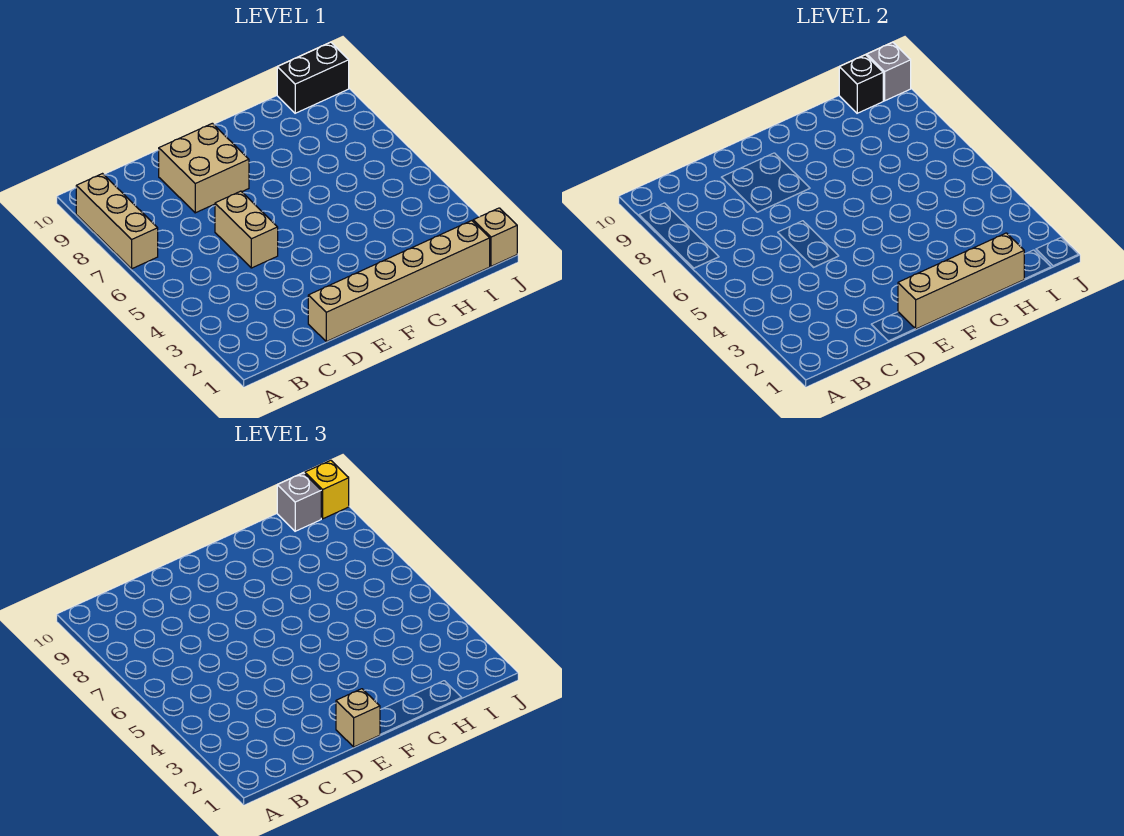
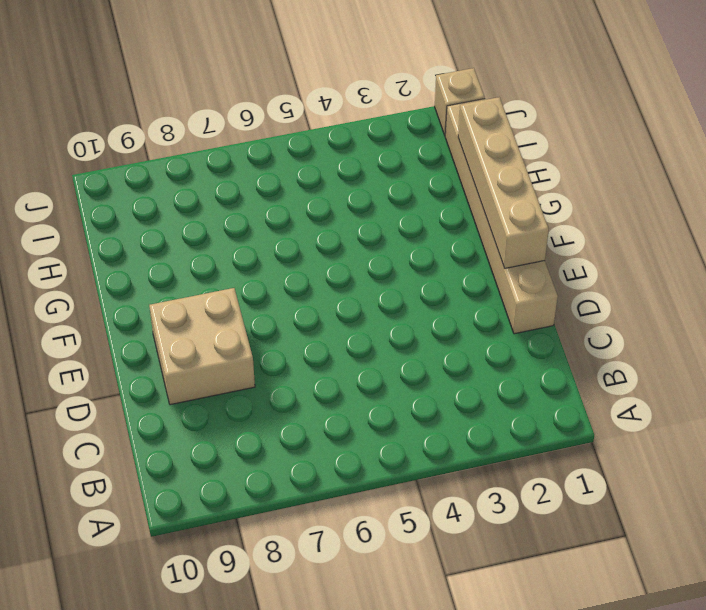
none -> tan 1x3 brick [76,174,158,269]
none -> tan 1x2 brick [215,191,278,268]
none -> black 1x2 brick [277,42,349,113]

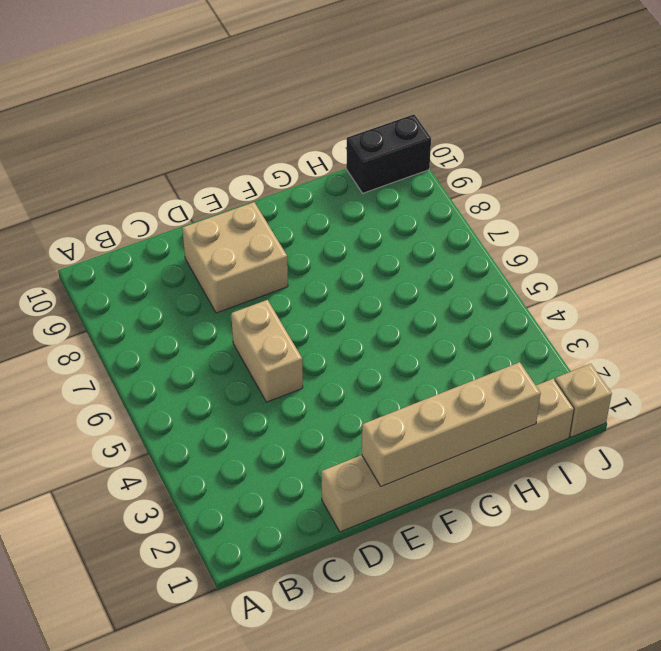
none -> tan 1x3 brick [76,174,158,269]
none -> black 1x1 brick [839,55,883,113]
none -> grey 1x1 brick [867,42,911,101]

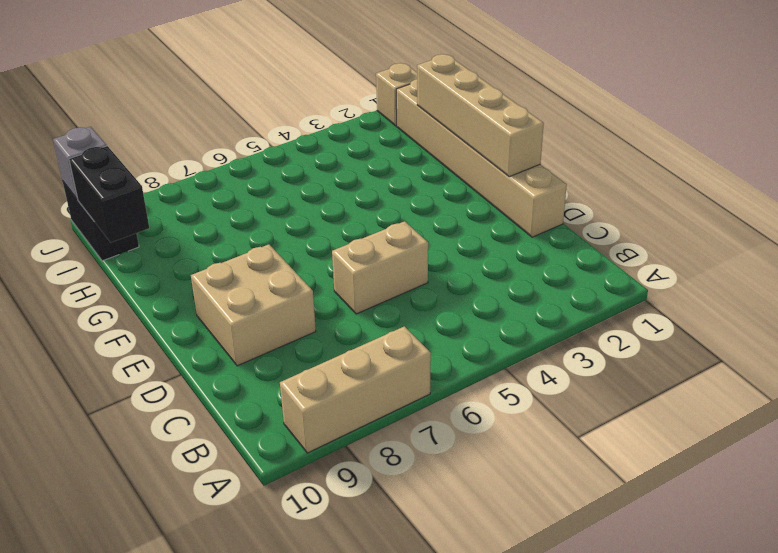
black 1x2 brick [69,146,149,242] -> black 1x1 brick [839,55,883,113]
none -> tan 1x1 brick [336,689,380,747]
none -> grey 1x1 brick [277,473,321,531]
none -> yellow 1x1 brick [305,460,349,519]

